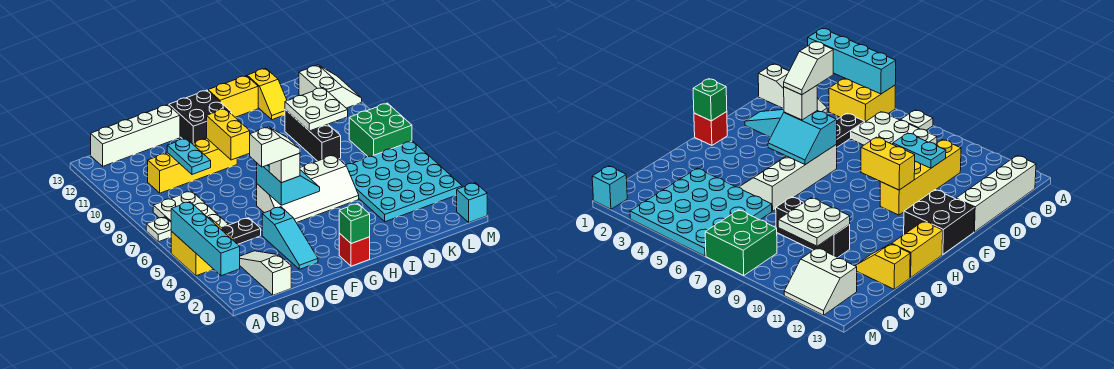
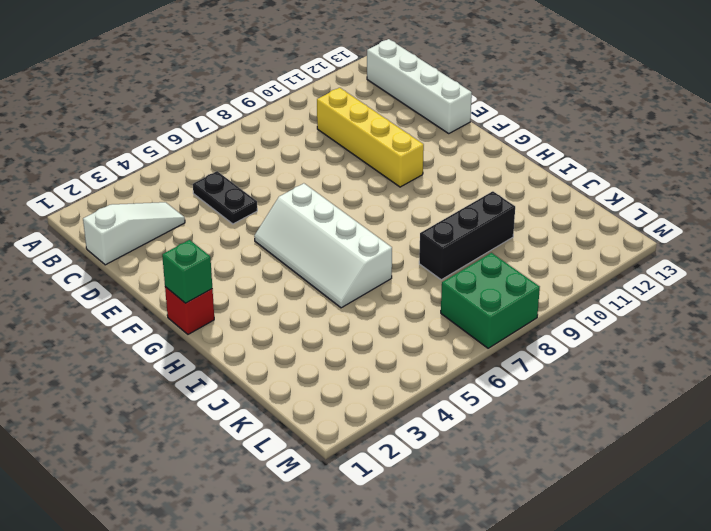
none -> yellow 2x2 brick [171,217,234,276]
none -> white 1x1 plate [146,217,172,242]
none -> white 2x3 plate [153,191,228,227]

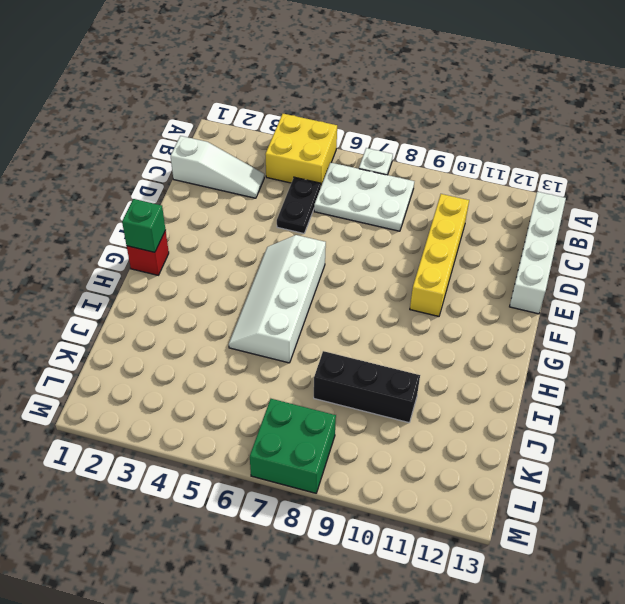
none -> cyan 1x3 slope [262,207,318,269]
none -> black 2x2 brick [169,90,232,143]
none -> yellow 1x2 brick [208,76,258,117]

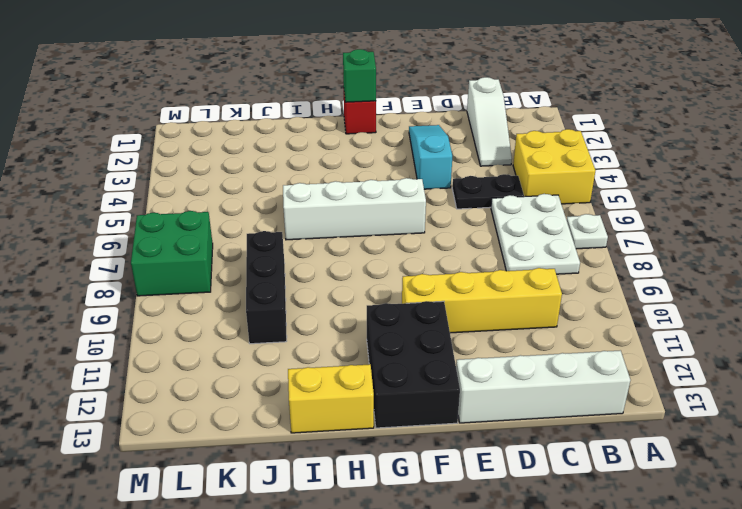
black 2x3 brick [367,301,460,428] -> black 2x2 brick [169,90,232,143]
none -> cyan 4x4 plate [346,141,462,222]
none -> yellow 1x2 slope [247,68,287,120]
none -> white 2x2 slope [299,65,362,108]

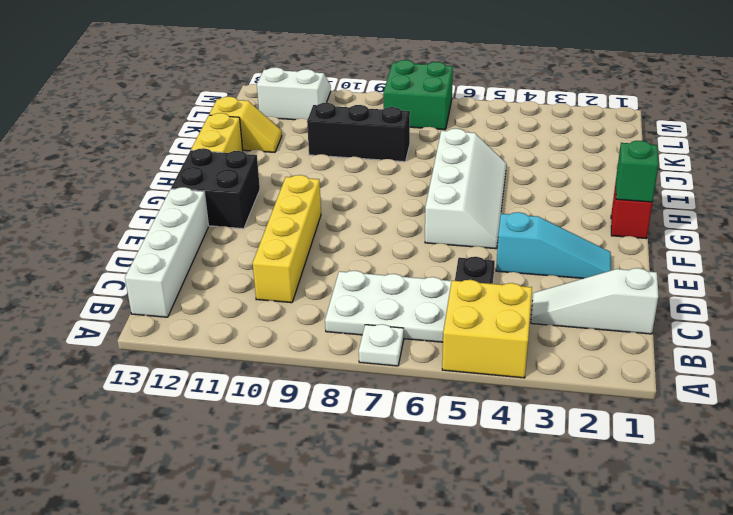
none -> cyan 4x4 plate [346,141,462,222]
none -> cyan 1x1 brick [457,183,487,222]
none -> cyan 1x4 brick [171,202,240,276]

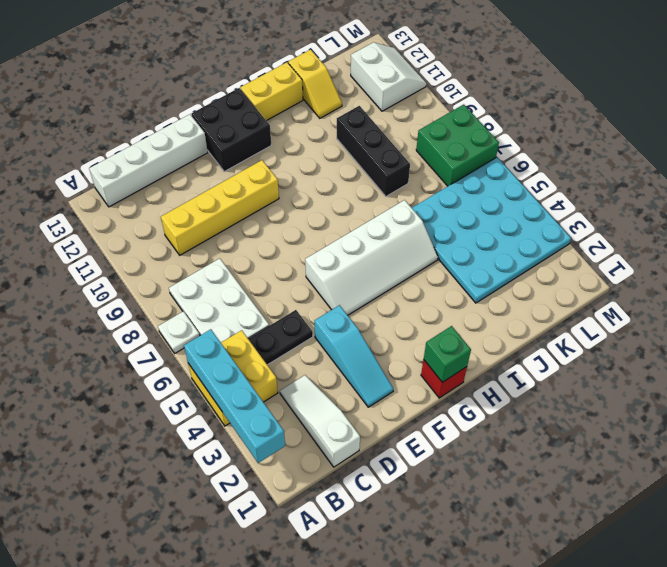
none -> cyan 1x1 brick [457,183,487,222]
none -> cyan 1x2 plate [167,138,211,174]
none -> cyan 2x2 slope [257,163,320,205]

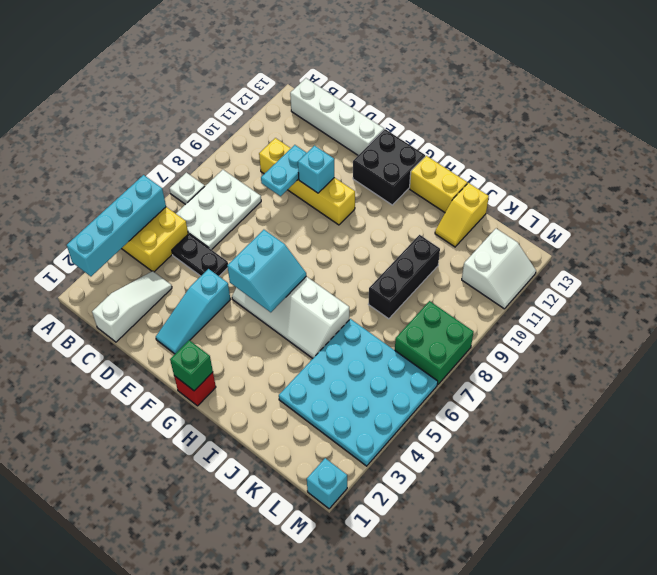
cyan 1x1 brick [298,146,334,193] -> none
none -> yellow 1x2 brick [207,109,250,160]
none -> white 2x2 plate [285,88,348,131]
none -> white 1x1 brick [269,153,300,183]

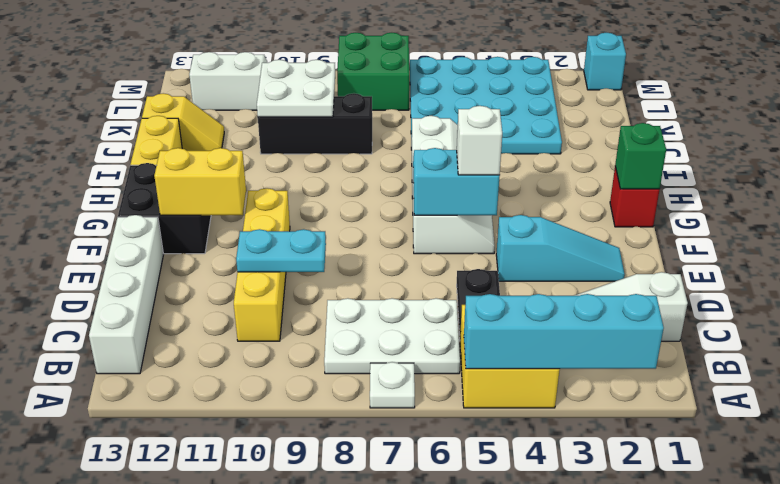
yellow 1x2 brick [154,148,246,216] -> yellow 1x2 brick moved to [207,109,250,160]
none -> white 1x2 slope [250,127,300,167]

